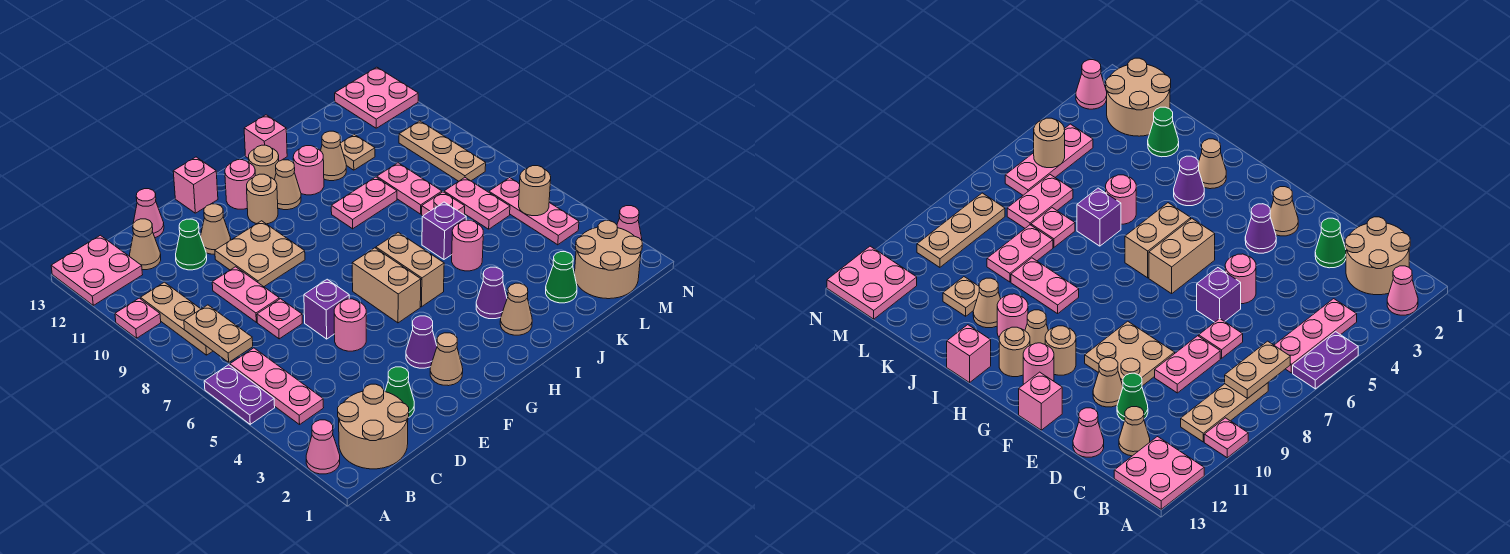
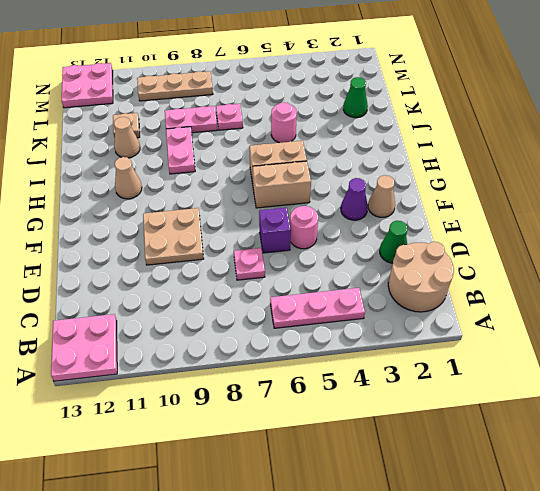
none -> pink 1x1 cone [306,420,340,474]
none -> purple 1x2 plate [204,365,275,424]
none -> pink 1x1 plate [115,298,161,338]
none -> tan 1x3 plate [140,282,213,355]

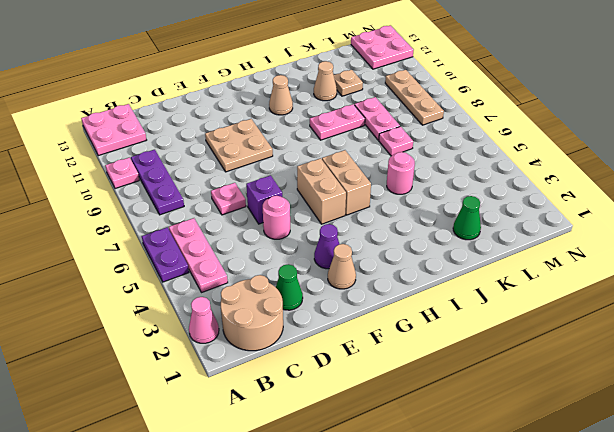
purple 1x3 plate [131,150,184,215] -> tan 1x3 plate [140,282,213,355]
none -> tan 1x1 cone [130,219,161,270]
none -> pink 1x2 plate [212,267,279,322]
none -> green 1x1 cone [176,219,207,270]
none -> pink 1x1 cone [133,189,164,238]

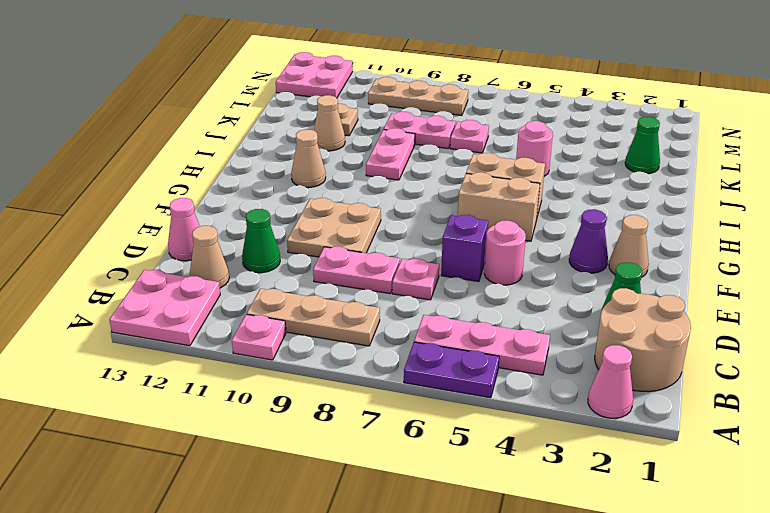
none -> tan 1x1 cone [201,204,231,254]
none -> pink 1x1 brick [173,157,218,213]
none -> tan 1x1 round brick [247,174,278,224]
none -> pink 1x1 round brick [225,160,255,209]

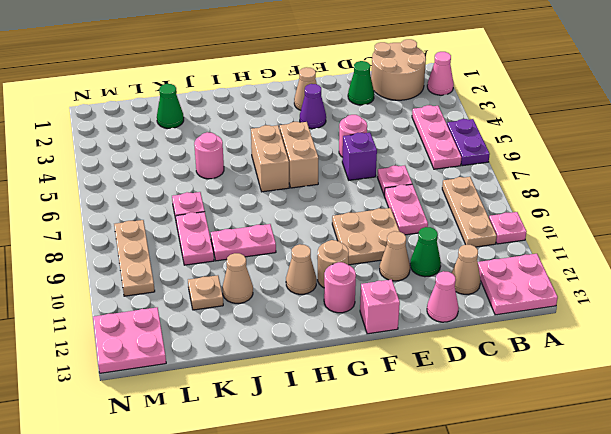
none -> tan 1x1 round brick [249,145,279,180]
none -> tan 1x1 cone [500,283,532,335]
none -> purple 1x1 cone [476,267,507,319]
none -> pink 1x1 round brick [293,146,324,195]

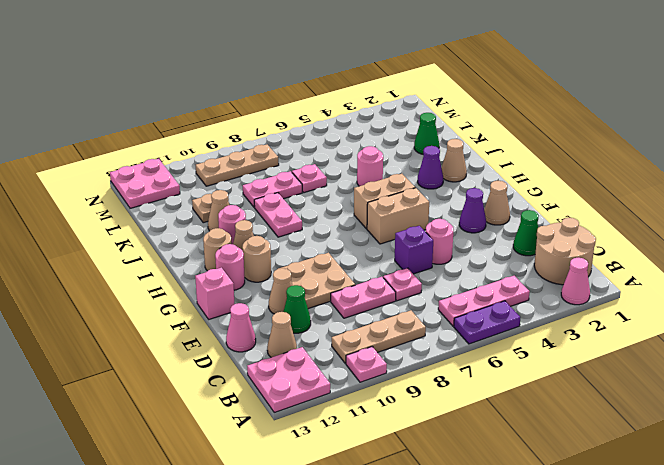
none -> pink 1x1 brick [244,115,287,161]
none -> purple 1x1 brick [422,202,466,259]
none -> tan 2x2 round brick [574,221,642,299]
none -> pink 1x2 plate [444,178,510,229]

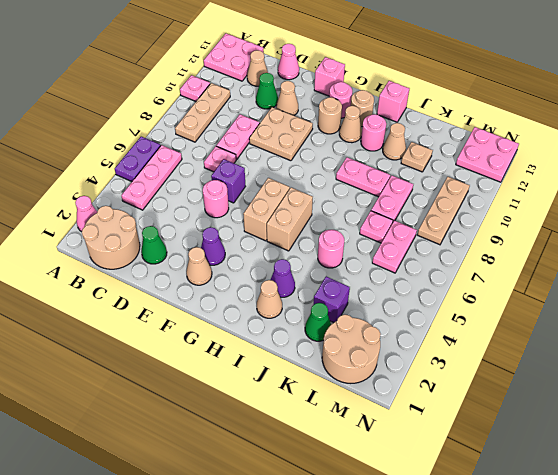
purple 1x1 brick [314,277,350,323] -> purple 1x1 brick moved to [422,202,466,259]
none -> pink 1x3 plate [489,178,579,245]
none -> pink 1x1 cone [617,206,642,240]
none -> tan 1x2 plate [184,305,253,362]
none -> tan 1x1 round brick [519,166,551,216]

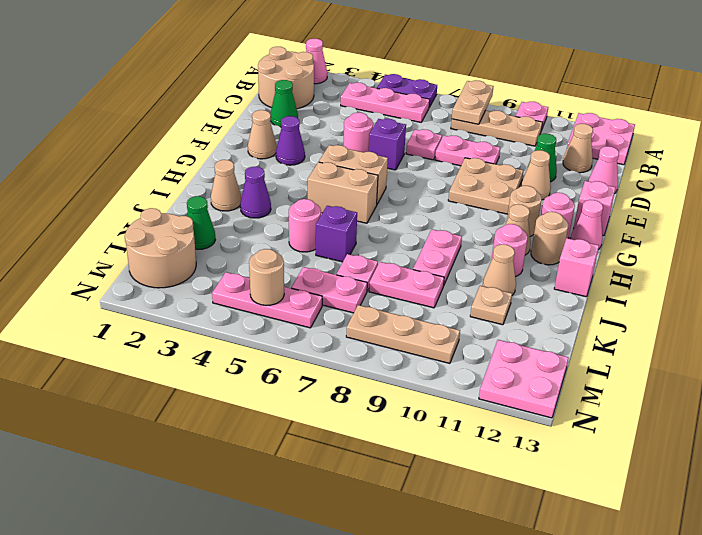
tan 1x2 plate [452,80,494,124] -> tan 1x2 plate turned to [184,305,253,362]
pink 1x1 cone [570,200,603,249] -> pink 1x1 cone moved to [617,206,642,240]

